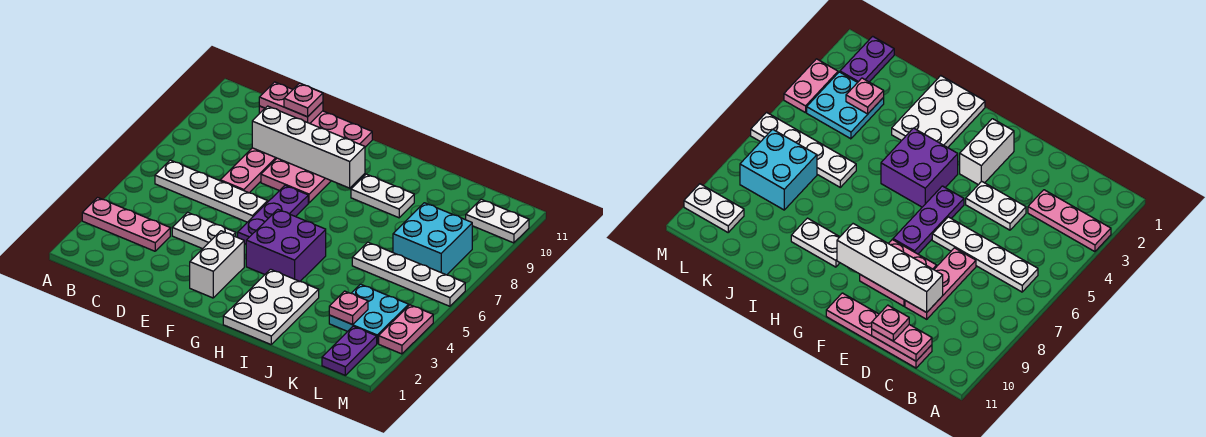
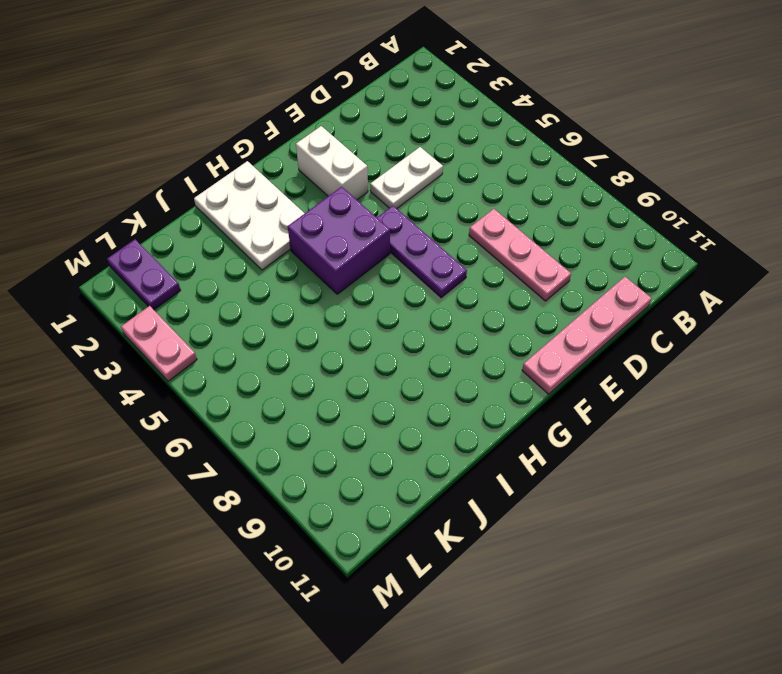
none -> pink 1x3 plate [82,198,170,251]
none -> white 1x4 plate [155,160,268,222]
none -> pink 2x2 plate [261,158,331,203]

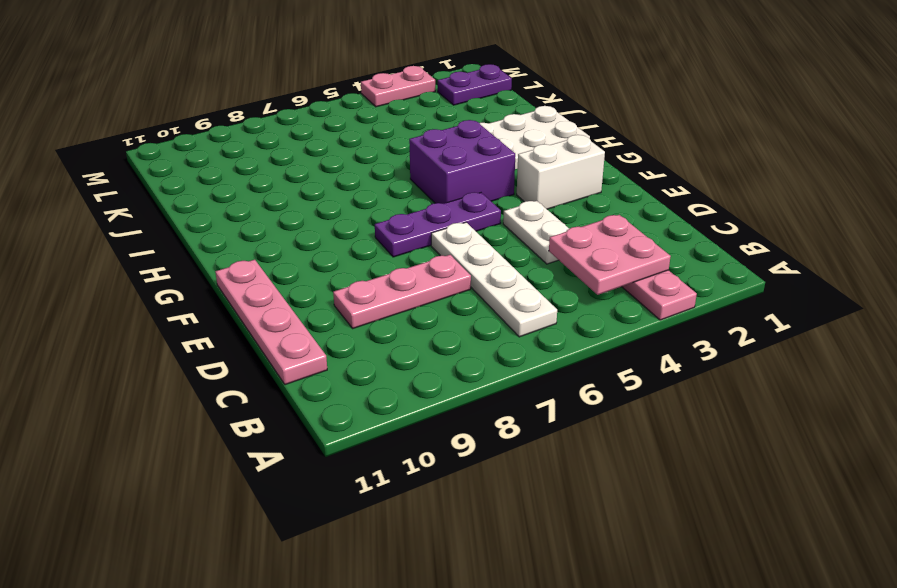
pink 2x2 plate [549,215,671,295] -> pink 2x2 plate moved to [261,158,331,203]
none -> white 1x2 plate [351,174,414,218]
none -> white 1x4 plate [352,242,465,306]
none -> cyan 2x2 plate [329,284,409,343]

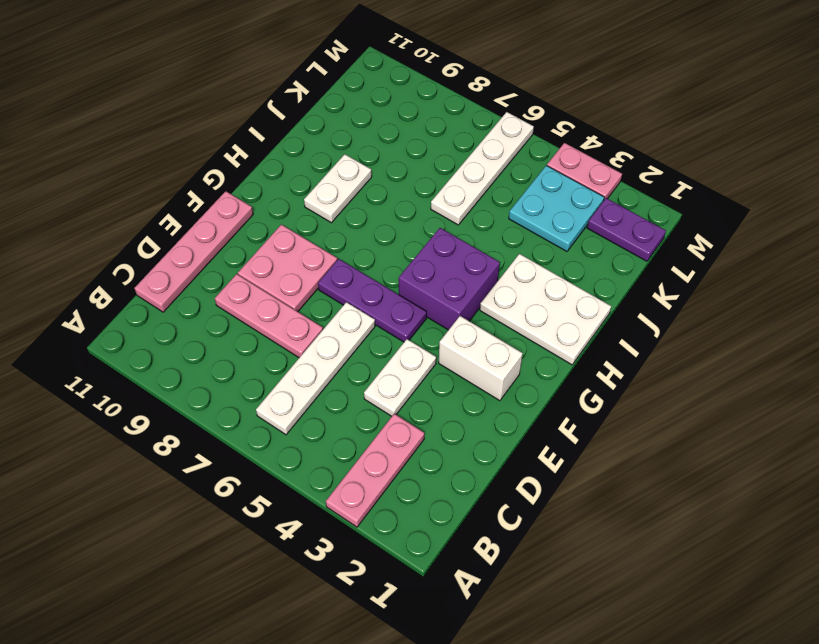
none -> cyan 2x2 brick [393,203,472,275]
none -> white 1x2 plate [466,199,529,243]
none -> pink 1x2 plate [259,82,323,123]

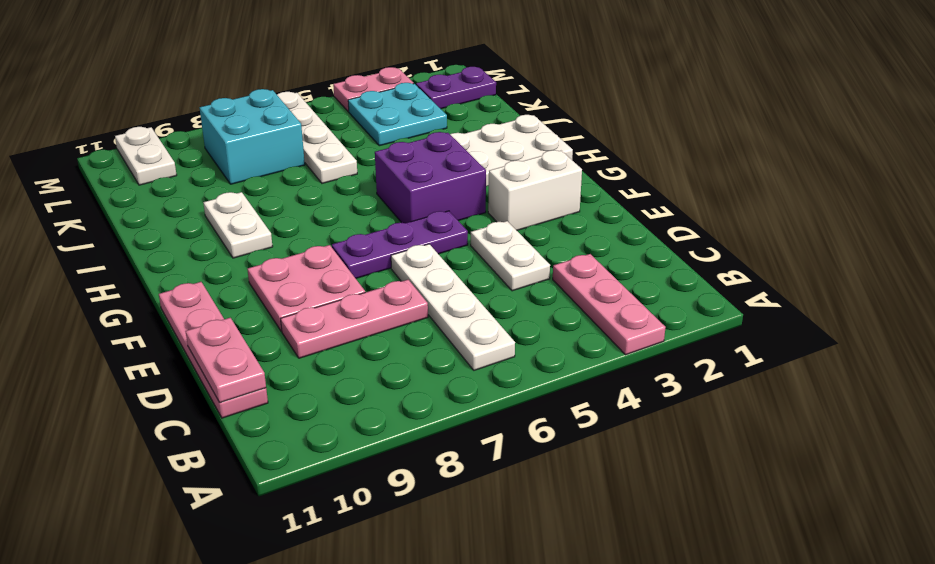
none -> white 1x4 brick [252,106,365,188]
none -> pink 1x1 plate [329,291,368,325]
none -> pink 1x1 plate [284,83,323,117]

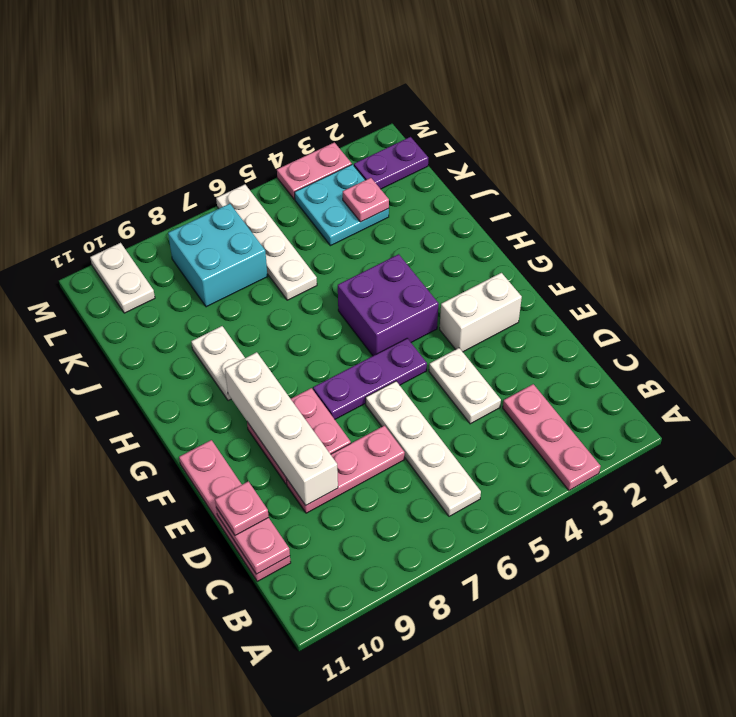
none -> white 2x3 plate [223,269,319,344]

